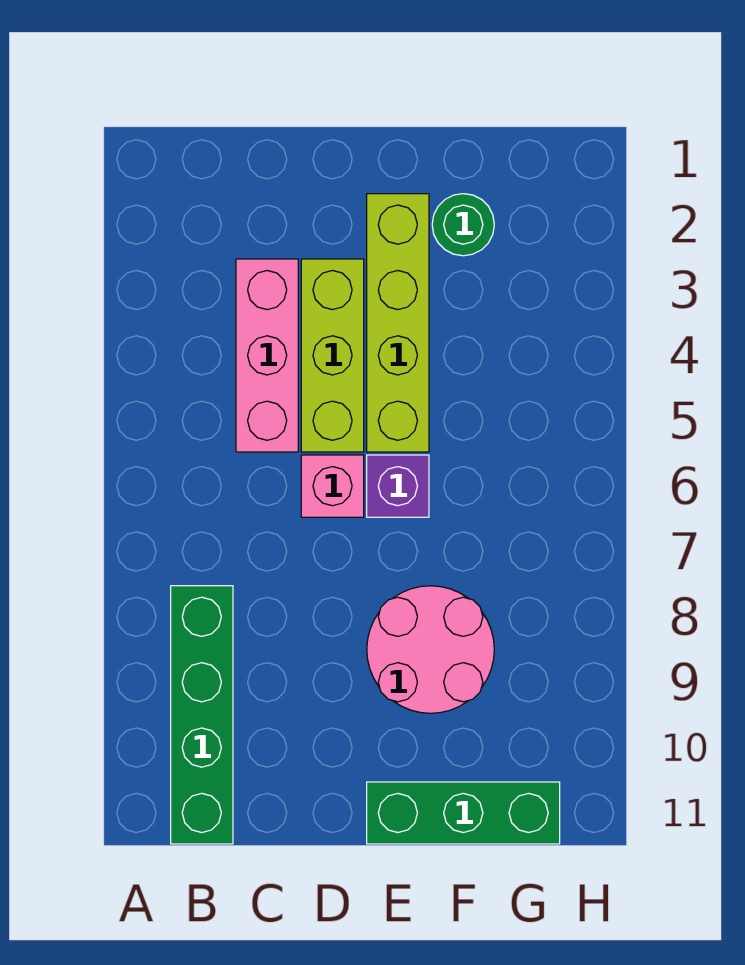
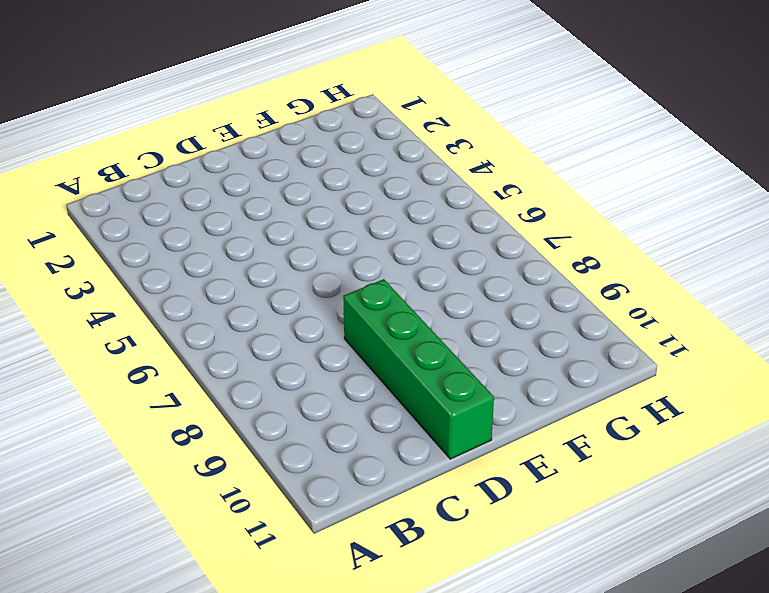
green 1x4 brick [343,279,494,459] -> green 1x4 brick moved to [171,586,233,844]
none -> pink 1x3 brick [236,259,298,452]
none -> lime 1x3 brick [301,259,364,452]

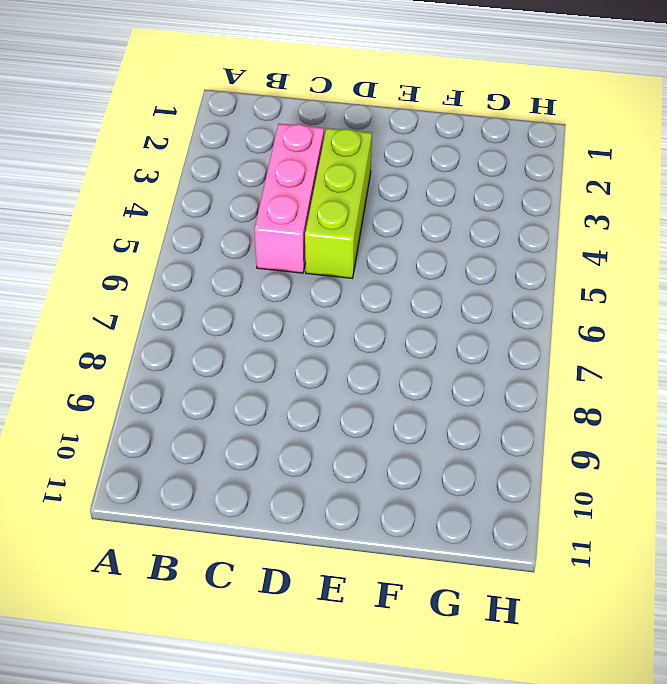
none -> green 1x4 brick [171,586,233,844]
none -> pink 1x1 brick [301,455,364,517]

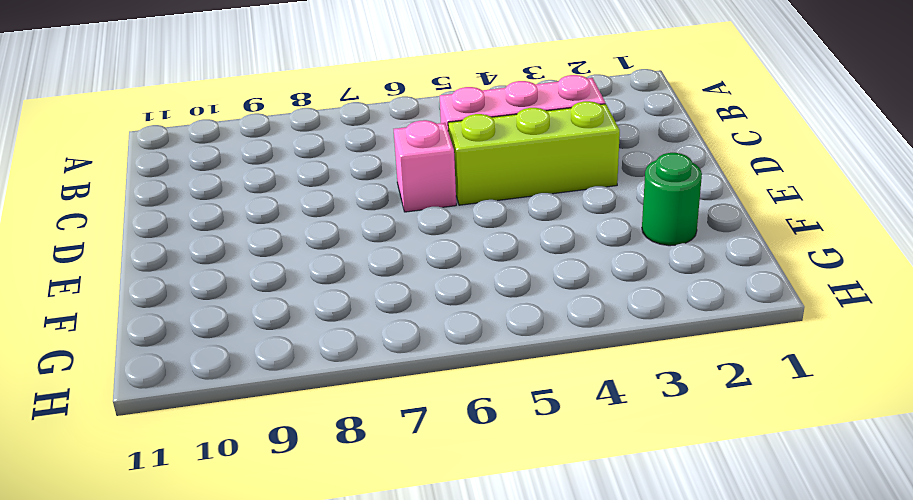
none -> green 1x4 brick [171,586,233,844]
none -> lime 1x4 brick [367,194,429,452]

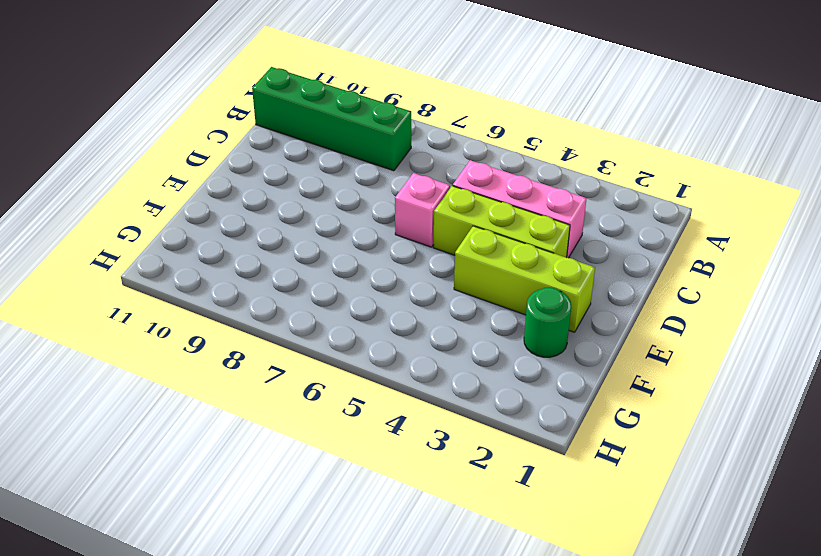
lime 1x3 brick [454,226,595,332] -> lime 1x4 brick [367,194,429,452]
none -> purple 1x1 brick [367,455,429,517]
none -> pink 2x2 round brick [367,586,494,713]

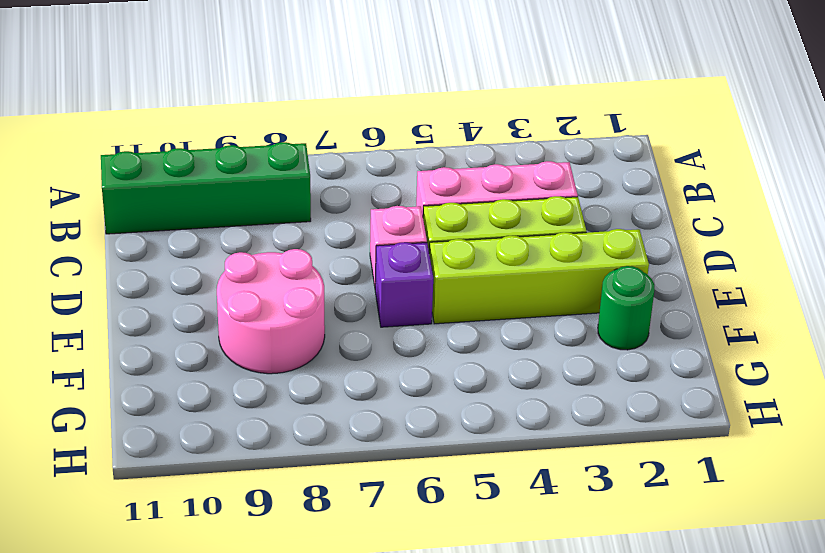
none -> green 1x3 brick [367,782,560,844]

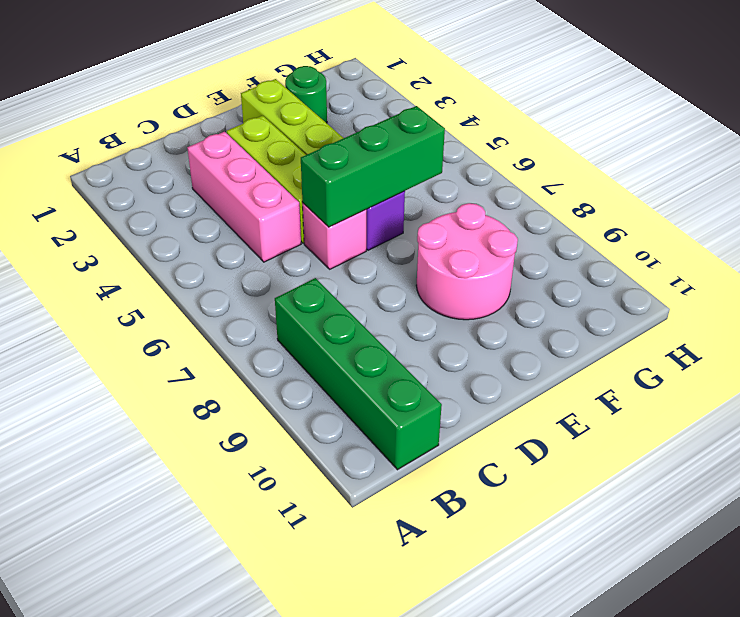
green 1x3 brick [301,106,445,227] -> green 1x3 brick moved to [367,782,560,844]

